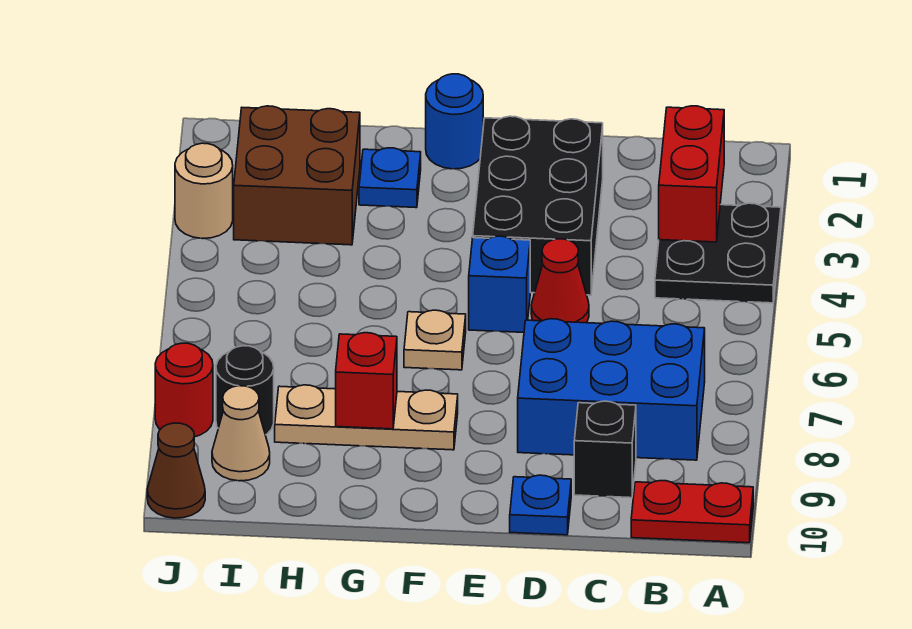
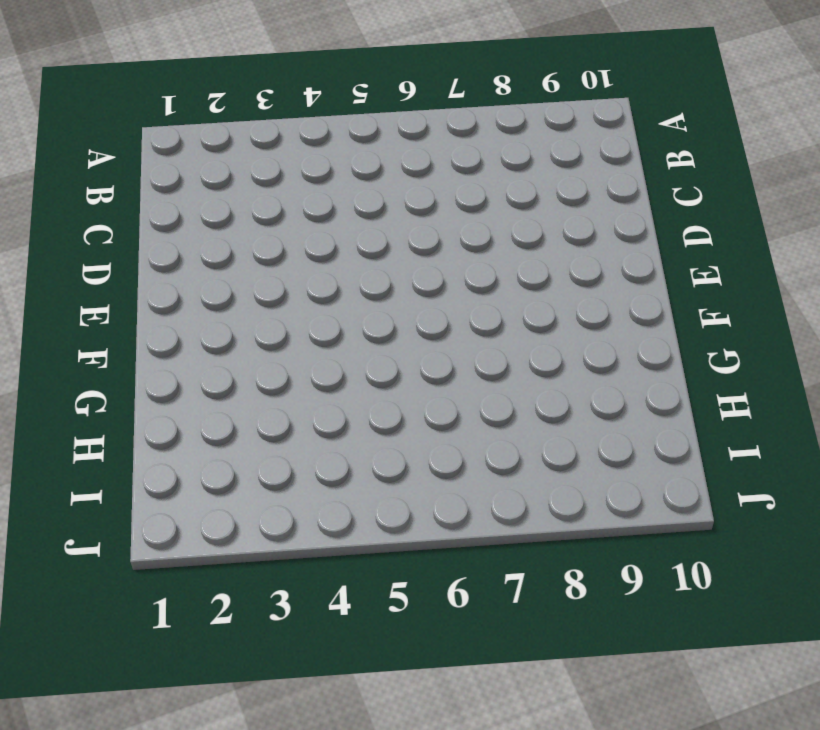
none -> black 2x2 plate [655,203,781,303]
none -> red 1x2 plate [631,481,753,543]
none -> blue 2x3 brick [518,319,705,460]

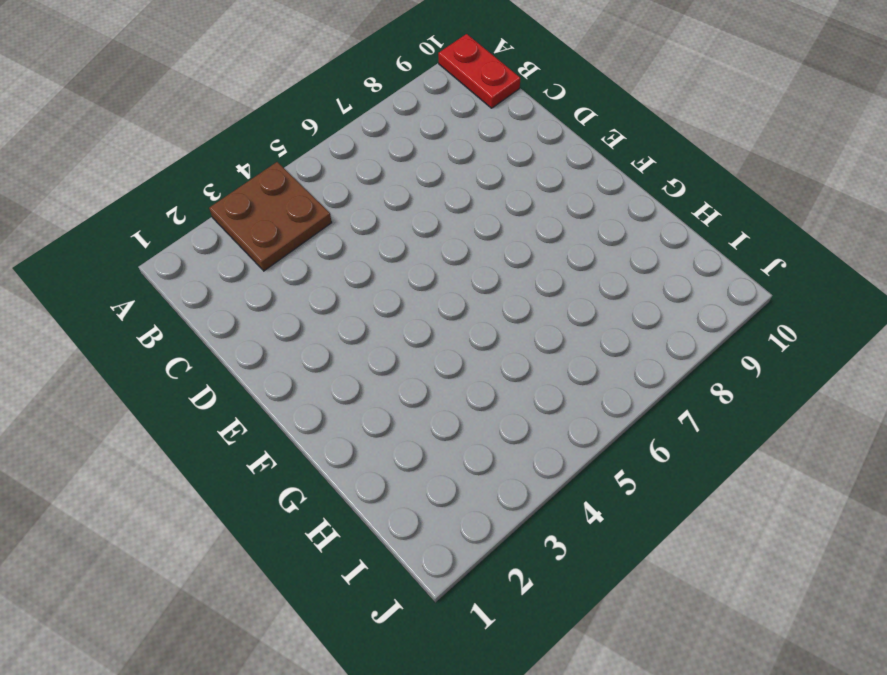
brown 2x2 plate [209,162,332,271] -> black 2x2 plate [655,203,781,303]
none -> blue 2x3 brick [518,319,705,460]
none -> black 1x1 brick [574,401,636,498]
none -> black 2x3 brick [473,116,603,295]

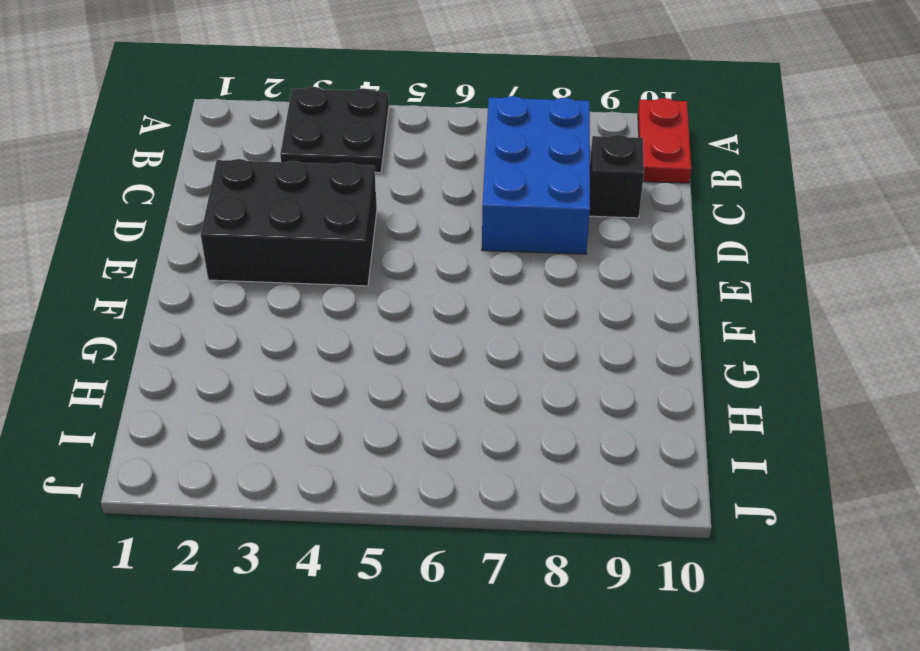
none -> red 1x1 cone [531,239,589,323]
none -> blue 1x1 plate [510,475,571,535]
none -> blue 1x1 brick [469,236,530,332]

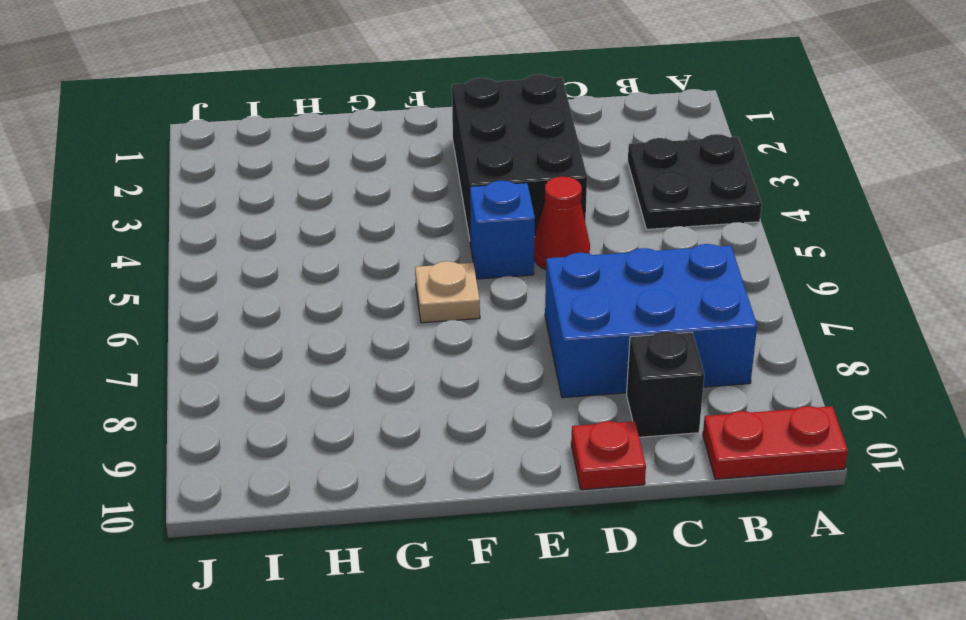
red 1x1 plate [571,421,646,490] -> blue 1x1 plate [510,475,571,535]
none -> blue 1x1 round brick [426,74,483,169]
none -> tan 1x3 plate [275,385,458,450]
none -> blue 1x1 plate [359,148,421,208]

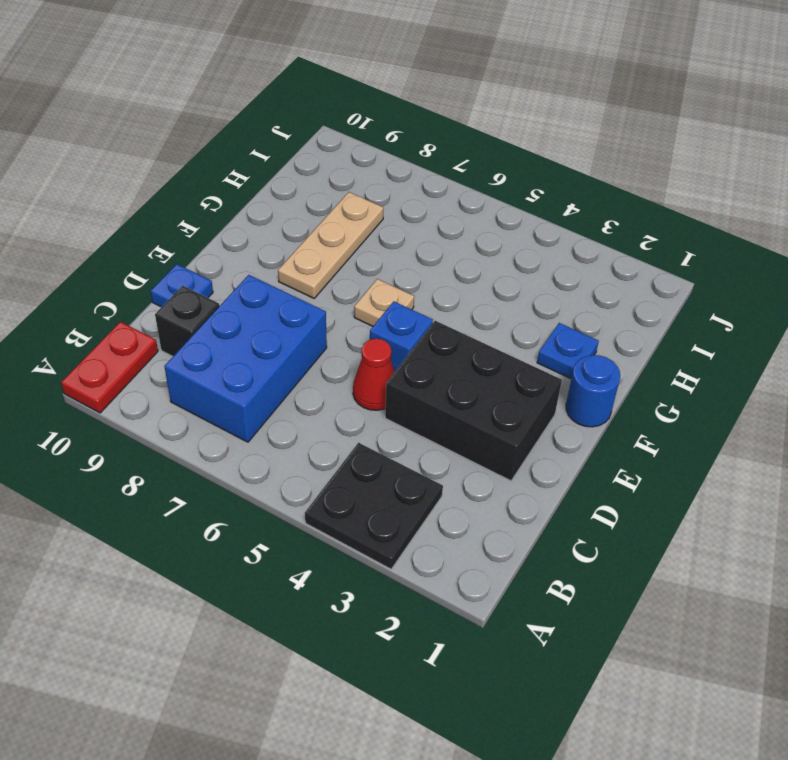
none -> brown 2x2 brick [234,106,360,245]
none -> black 1x1 round brick [216,346,274,435]
none -> tan 1x1 cone [212,386,270,481]

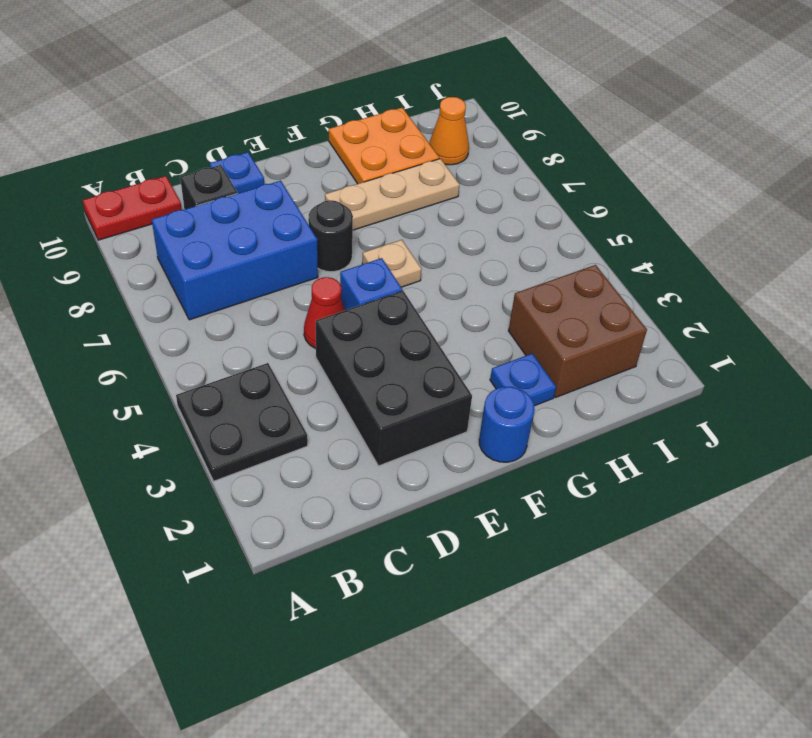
black 1x1 round brick [308,200,353,272] -> black 1x1 round brick moved to [216,346,274,435]
orange 2x2 plate [329,108,439,184] -> none
orange 1x1 cone [429,97,469,165] -> tan 1x1 cone [212,386,270,481]
none -> tan 1x1 round brick [175,143,233,239]
none -> red 1x1 round brick [155,343,213,437]
none -> brown 1x1 cone [147,423,205,518]

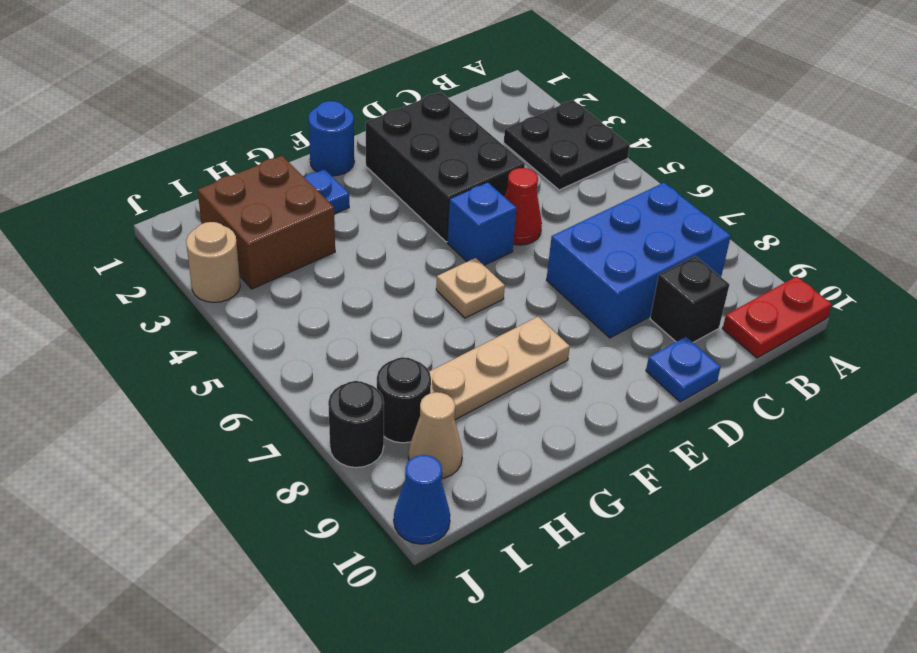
black 1x1 round brick [328,381,384,468] -> red 1x1 round brick [155,343,213,437]
blue 1x1 cone [394,455,450,544] -> brown 1x1 cone [147,423,205,518]
none -> red 1x2 brick [659,106,724,242]
none -> red 1x1 brick [336,333,397,429]

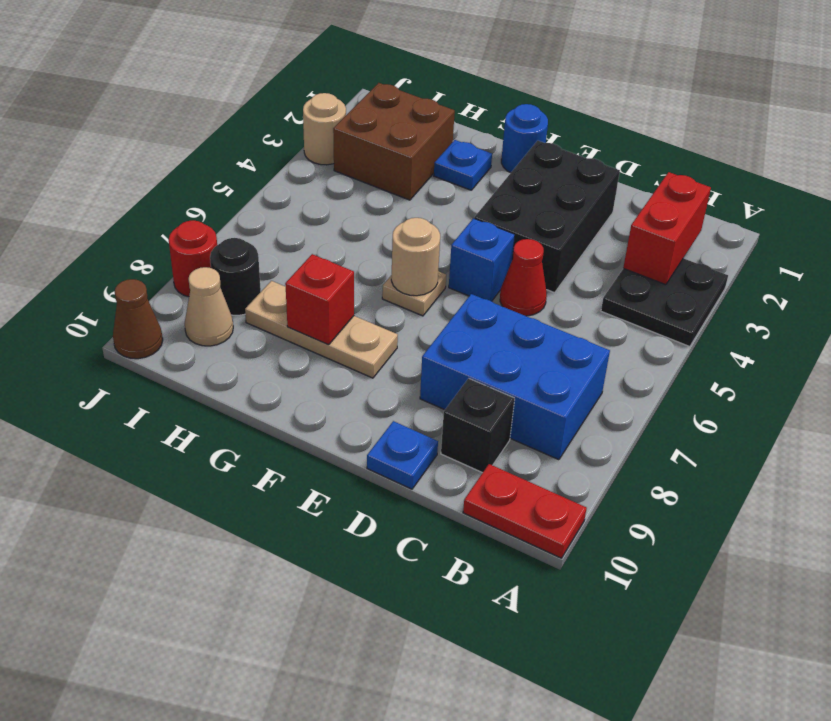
tan 1x1 round brick [391,218,440,296] -> none

